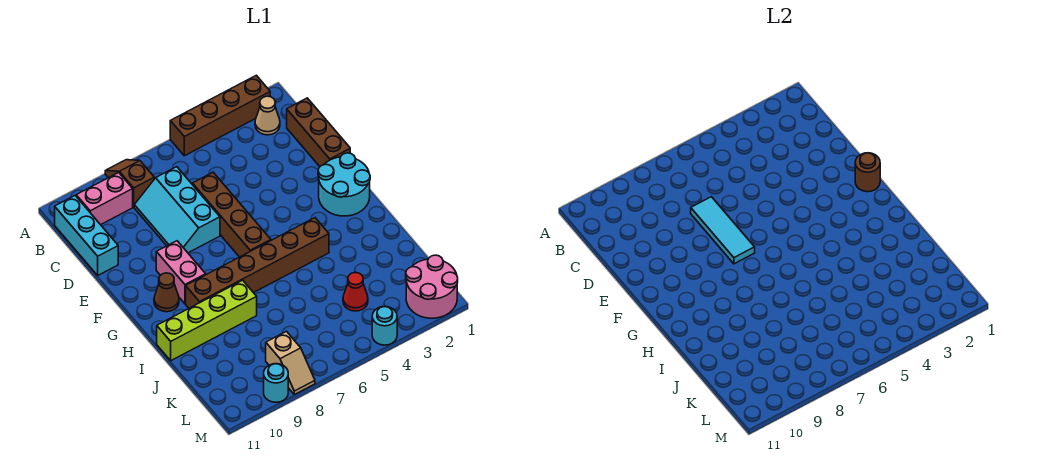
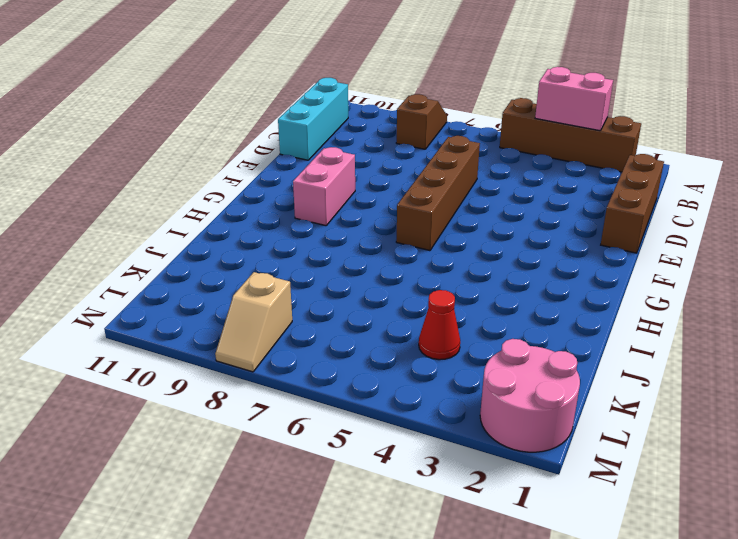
pink 1x2 brick [535,67,613,131] -> pink 1x2 brick moved to [76,172,133,225]
none -> tan 1x1 cone [255,96,280,135]
none -> cyan 2x3 slope [134,167,220,253]
none -> cyan 2x2 round brick [318,153,370,216]

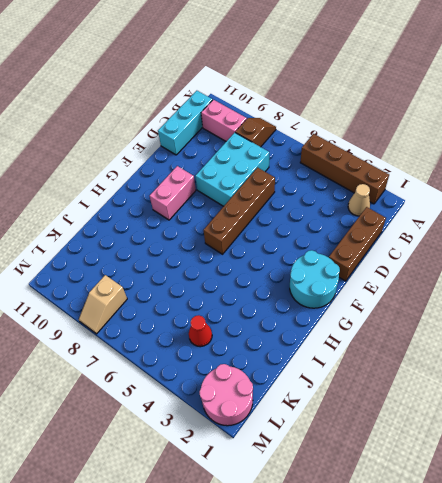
cyan 2x3 brick [195,133,269,206] -> cyan 2x3 slope [134,167,220,253]
none -> brown 1x1 cone [154,273,179,312]
none -> brown 1x6 brick [186,218,329,308]
none -> lime 1x4 brick [157,280,257,361]

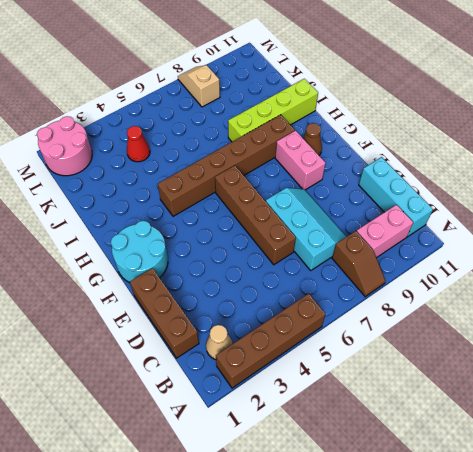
none -> cyan 1x1 round brick [372,306,397,345]
none -> cyan 1x1 round brick [264,364,288,402]
none -> cyan 1x3 tile [691,197,755,264]

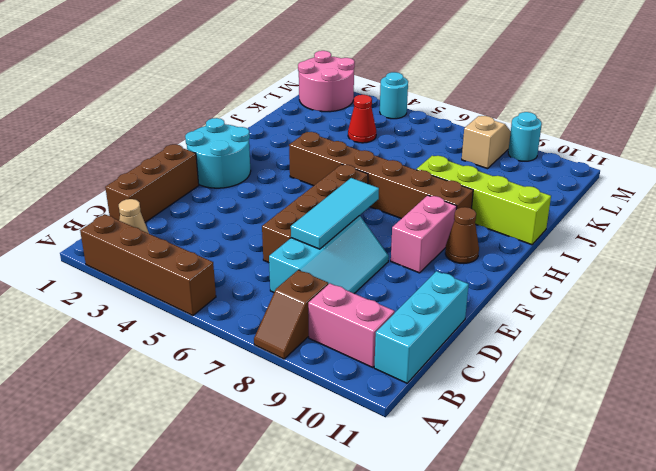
none -> brown 1x1 round brick [855,153,880,192]

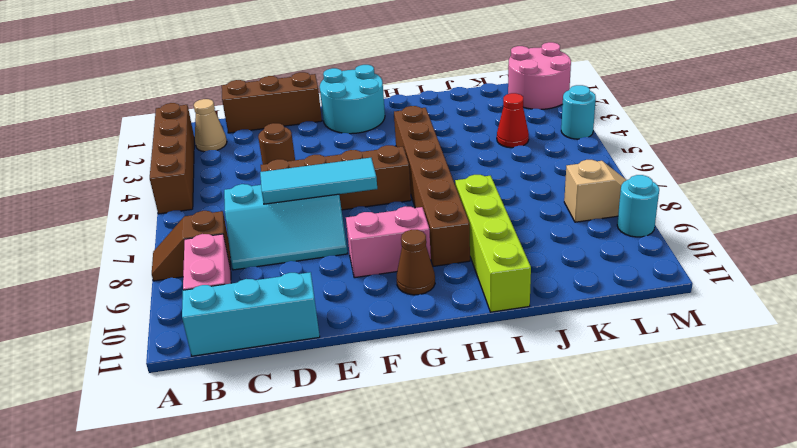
brown 1x1 round brick [258,123,295,164] -> brown 1x1 round brick moved to [855,153,880,192]

